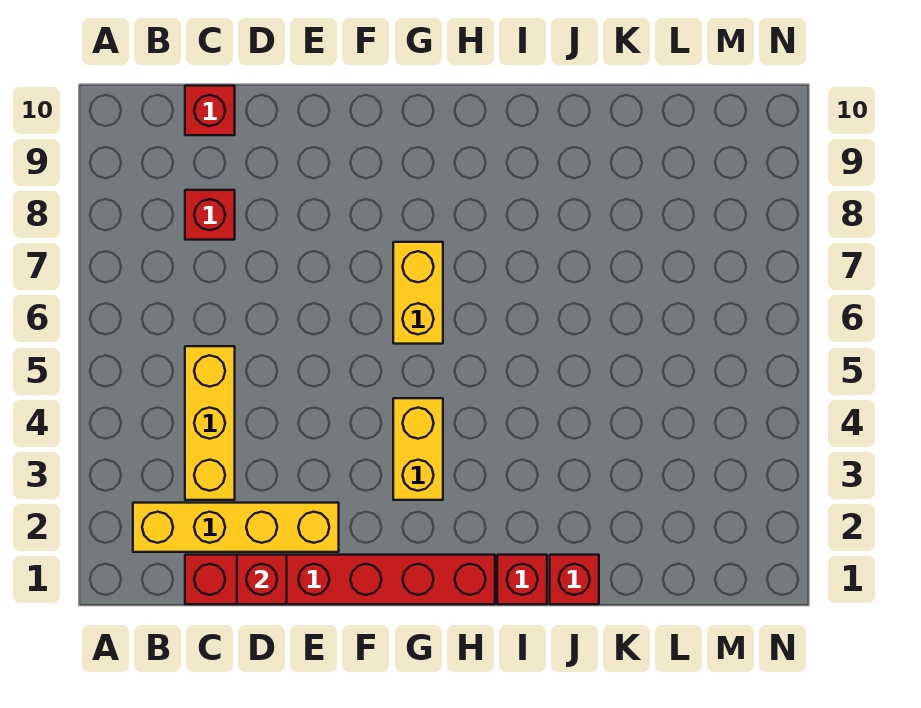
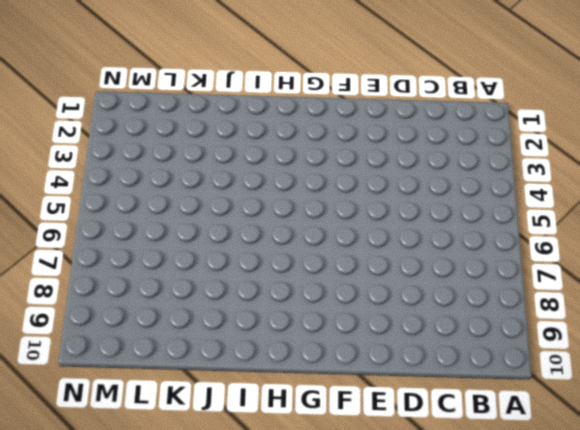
none -> yellow 1x4 brick [133,503,339,552]
none -> red 1x6 brick [185,555,495,604]

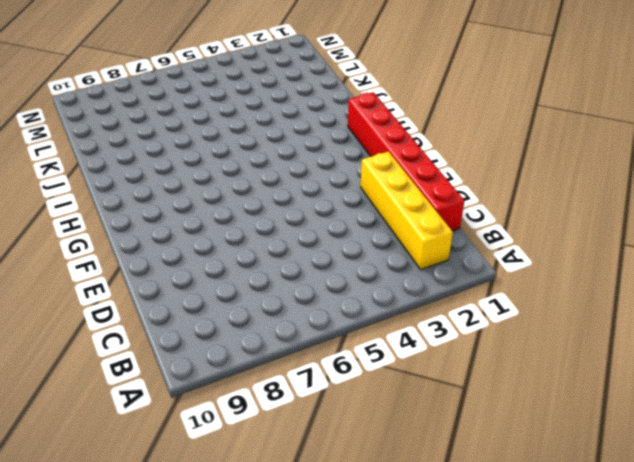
none -> yellow 1x3 brick [185,346,235,500]
none -> red 1x1 brick [185,190,235,240]

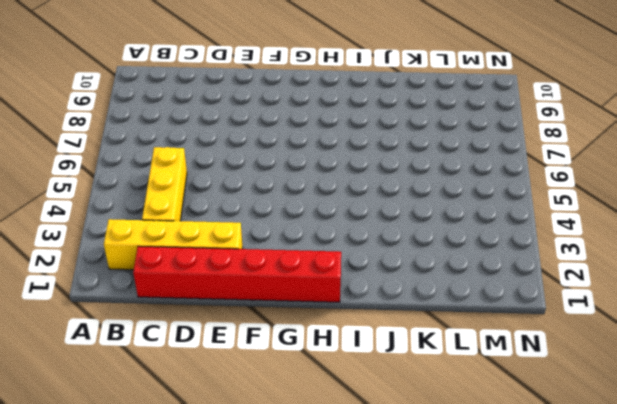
none -> red 1x1 brick [185,190,235,240]
none -> red 1x1 brick [185,86,235,135]

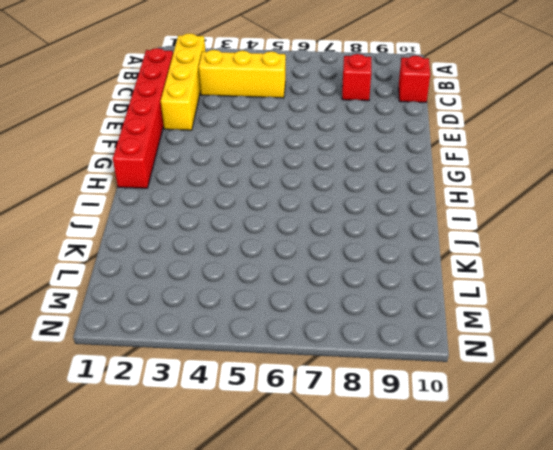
none -> yellow 1x2 brick [393,398,443,500]
none -> yellow 1x2 brick [393,242,443,344]

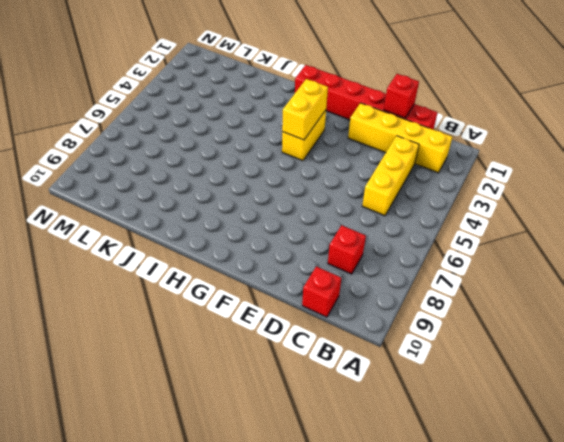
yellow 1x2 brick [282,79,328,140] -> yellow 1x2 brick moved to [393,242,443,344]
none -> red 1x1 brick [497,555,547,604]
none -> red 1x1 brick [550,555,599,604]

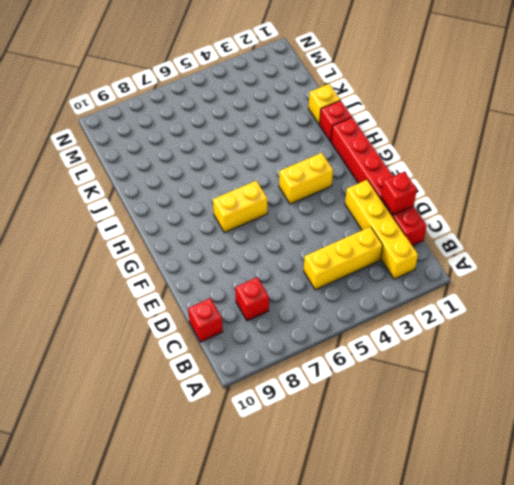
yellow 1x1 brick [309,84,340,124] -> red 1x1 brick [550,555,599,604]

